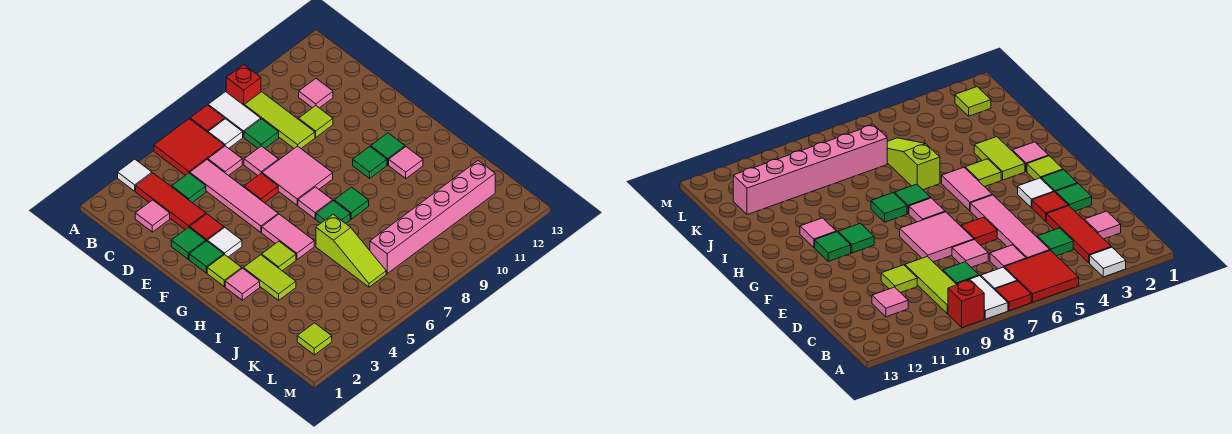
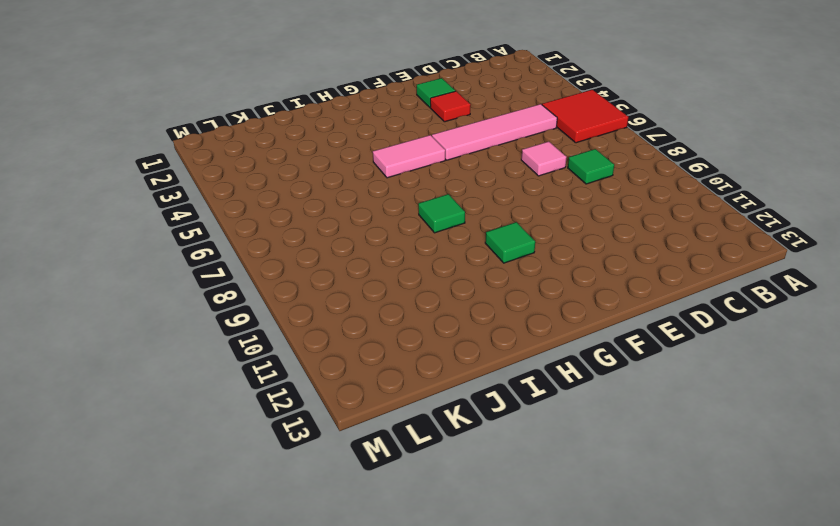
none -> white 1x1 tile [118,159,152,191]
none -> red 1x1 tile [190,105,225,132]
none -> white 1x2 tile [208,92,261,137]
none -> red 1x1 brick [226,65,261,105]

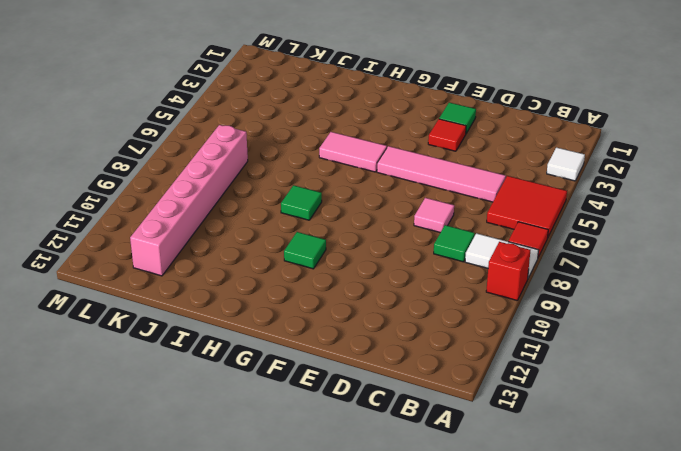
none -> red 1x3 tile [136,173,206,230]
none -> white 1x1 tile [208,119,243,148]
none -> lime 1x3 tile [244,92,315,148]
none -> pink 1x1 tile [135,200,170,232]

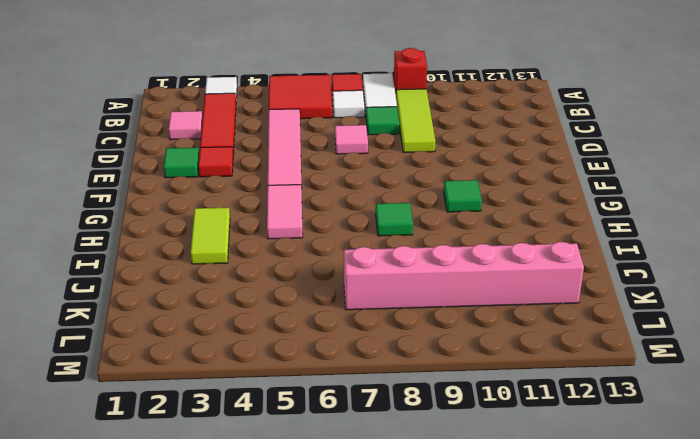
none -> green 1x1 tile [172,173,206,203]
none -> pink 1x1 tile [208,146,242,176]
none -> pink 1x1 tile [299,79,333,108]
none -> lime 1x1 tile [299,106,333,137]

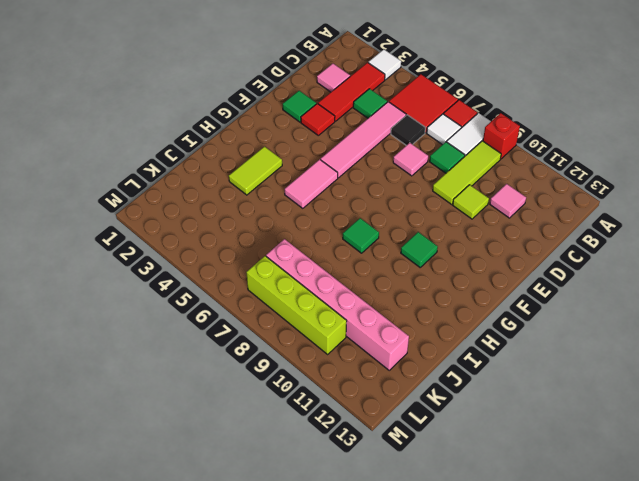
black 1x1 tile [391,115,425,145] -> pink 1x1 tile [208,146,242,176]
lime 1x4 brick [246,256,347,354] -> none
none -> red 1x1 tile [244,173,278,203]
none -> pink 2x2 tile [262,146,333,205]
none -> green 1x1 tile [189,241,224,273]
none -> white 1x1 tile [207,228,242,257]

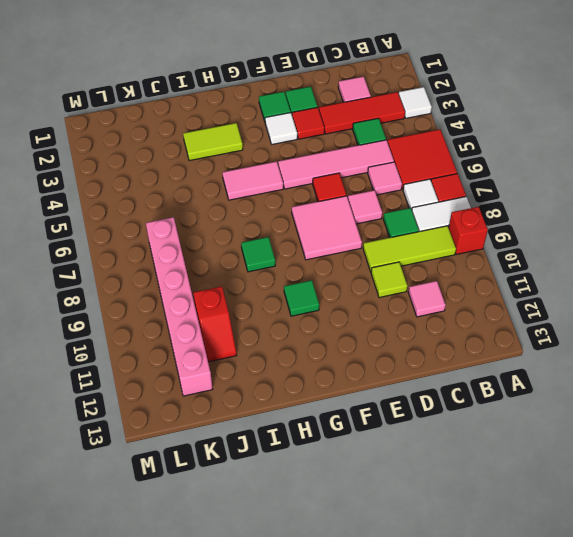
red 1x2 slope [193,286,237,362] -> none
none -> lime 1x1 tile [207,255,242,287]
none -> pink 1x1 tile [298,187,333,219]
none -> green 1x1 tile [371,133,405,165]
none -> pink 1x1 tile [225,268,260,300]

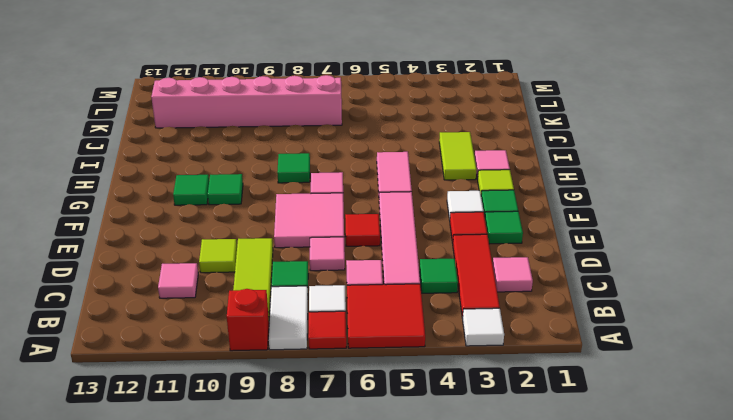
none -> lime 1x1 tile [262,241,296,271]
none -> green 1x1 tile [316,201,350,224]
none -> pink 1x1 tile [389,147,423,178]
none -> lime 1x3 slope [316,214,386,287]

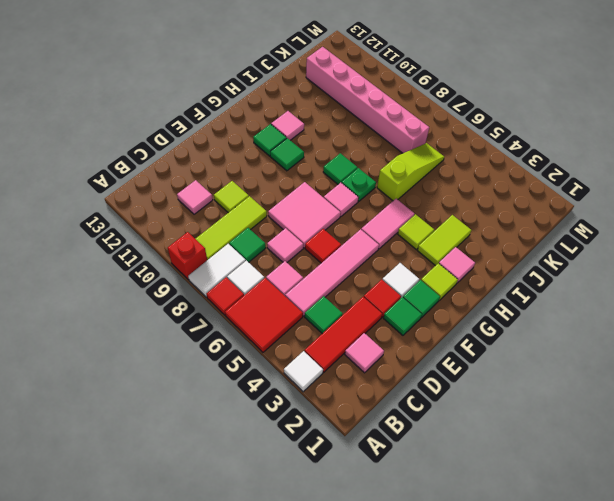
green 1x1 plate [342,168,376,201] -> green 1x1 tile [316,201,350,224]
none -> lime 1x1 tile [297,323,332,355]

